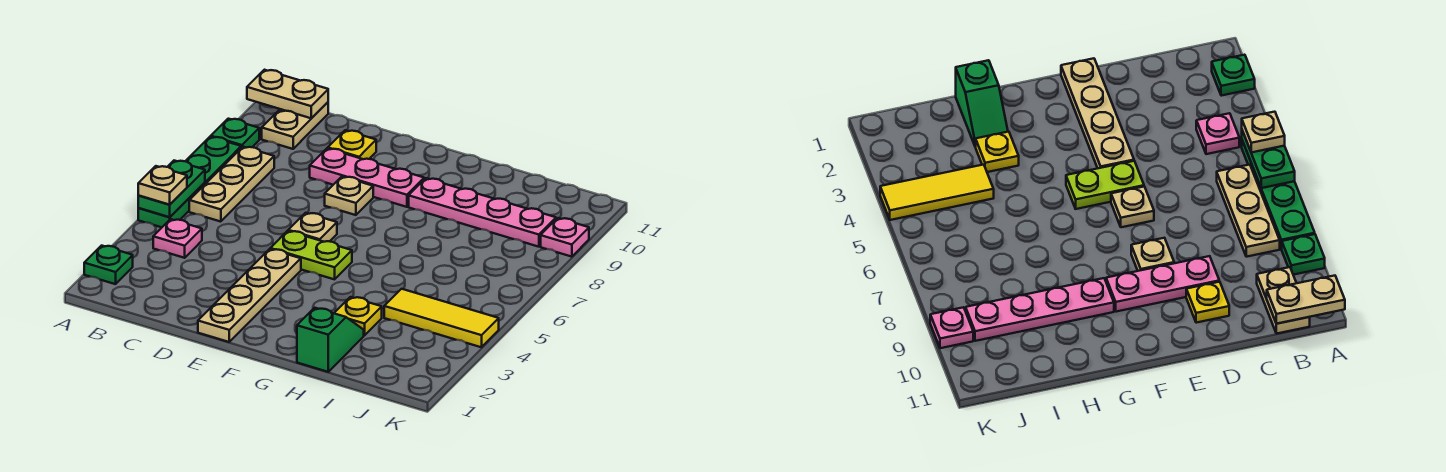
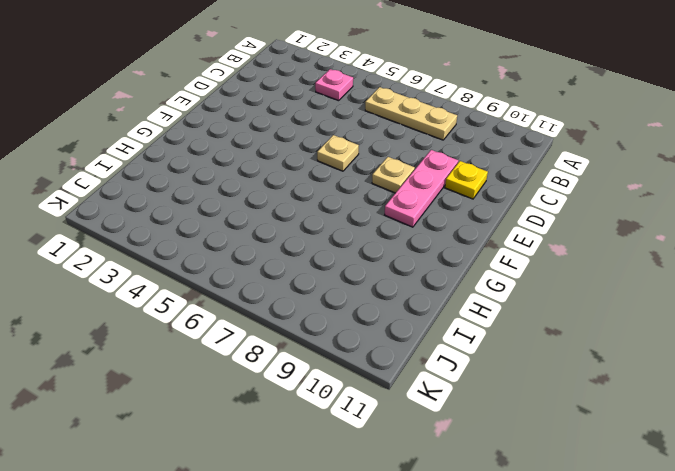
none -> green 1x1 plate [84,246,133,284]
none -> green 1x4 plate [138,137,241,227]
none -> green 1x1 plate [211,119,259,148]

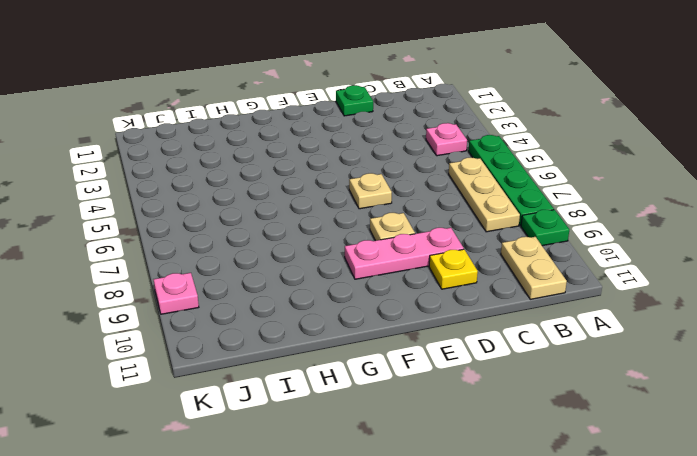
green 1x1 plate [336,85,373,116] -> green 1x1 plate moved to [84,246,133,284]
none -> tan 1x4 plate [198,249,301,342]
none -> lime 1x2 plate [270,231,352,279]
none -> pink 1x4 plate [409,178,556,247]

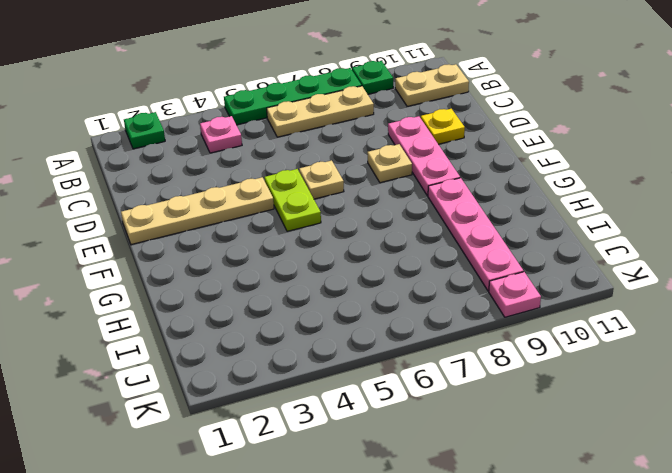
none -> green 1x2 slope [297,308,364,372]
none -> yellow 1x1 plate [334,297,382,336]
none -> yellow 1x3 tile [384,289,499,347]

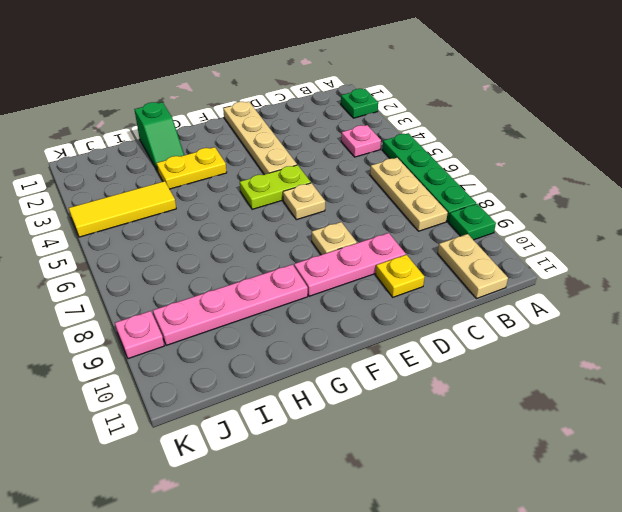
yellow 1x2 plate [157,147,227,189] -> yellow 1x1 plate [334,297,382,336]
none -> green 1x2 plate [138,161,205,217]
none -> tan 1x2 plate [247,70,328,118]
none -> tan 1x1 plate [138,166,187,205]

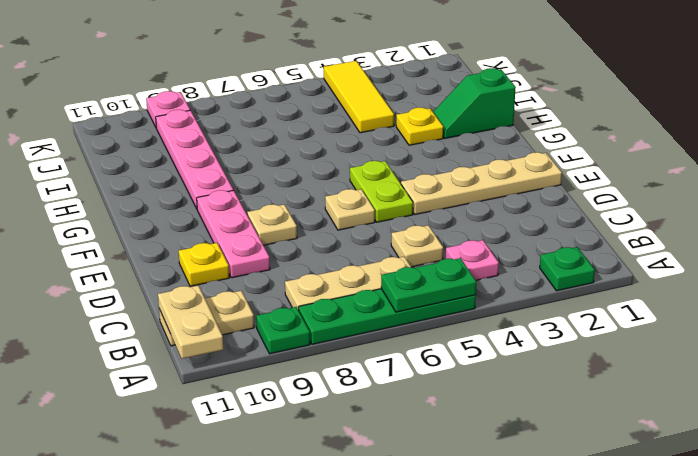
tan 1x1 plate [391,225,443,267] -> tan 1x1 plate moved to [138,166,187,205]

